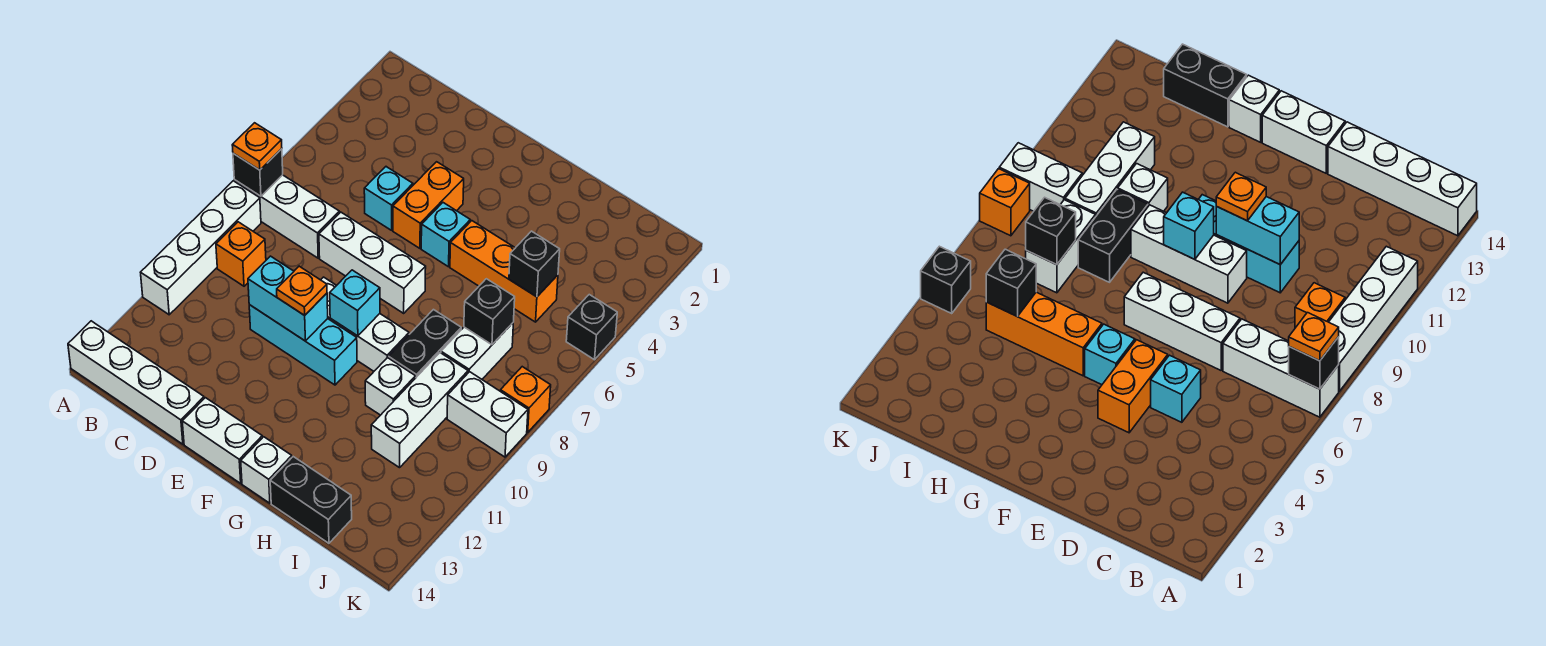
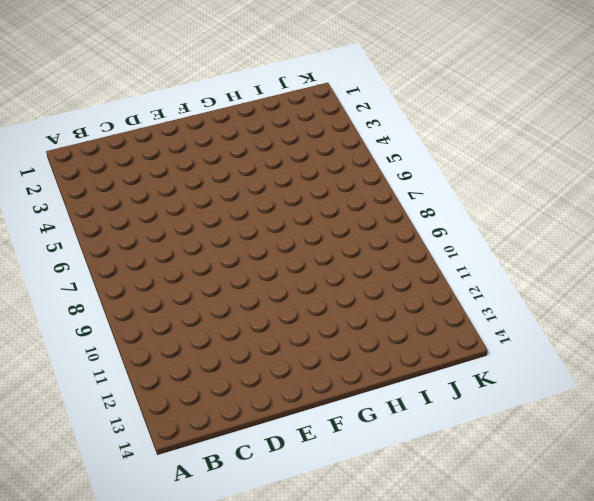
none -> white 1x3 brick [234,175,339,258]
none -> white 1x4 brick [141,181,261,315]
none -> white 1x4 brick [68,321,204,444]

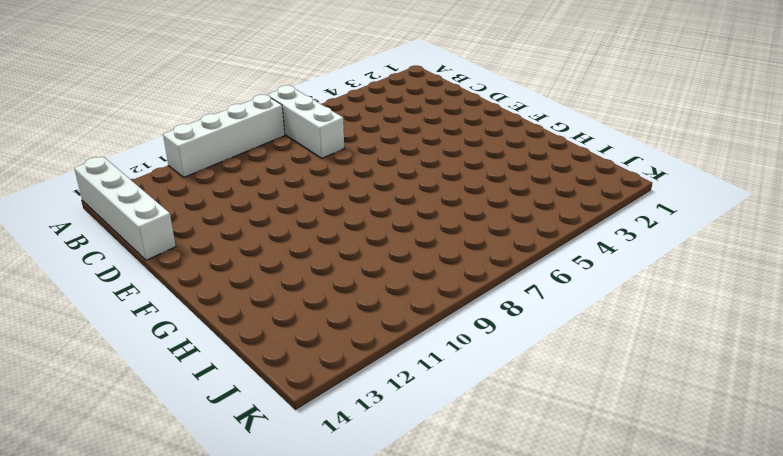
none -> orange 1x1 brick [216,222,266,286]
none -> cyan 1x1 brick [364,167,413,230]
none -> white 1x3 brick [319,212,426,313]

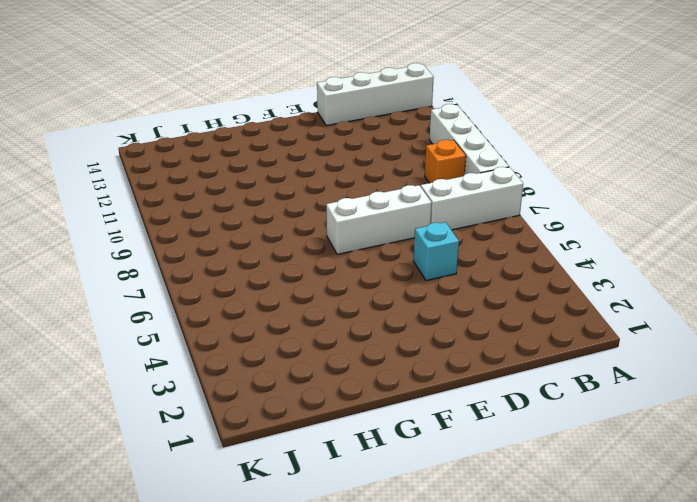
none -> cyan 1x3 brick [249,305,357,385]
none -> orange 1x2 brick [393,162,464,248]
none -> white 1x3 brick [321,277,409,371]

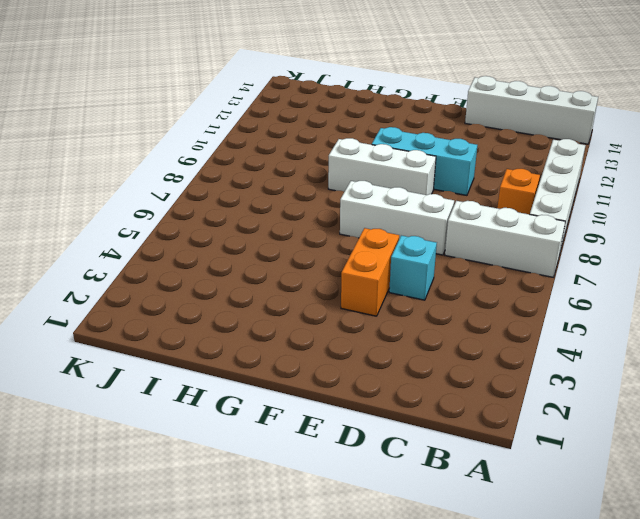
none -> white 1x2 brick [182,398,262,483]
none -> cyan 1x1 brick [421,203,470,267]
none -> orange 1x3 brick [450,221,558,322]

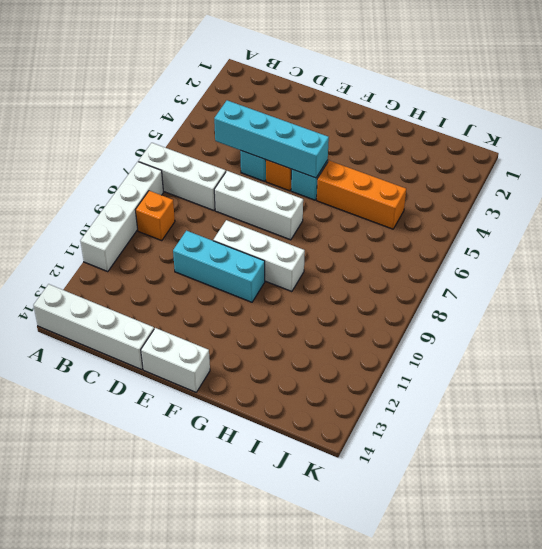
cyan 1x4 brick [214,100,329,178] -> none
none -> white 1x1 brick [241,437,292,503]
none -> black 1x2 brick [389,310,461,377]
none -> white 1x1 brick [365,358,416,415]

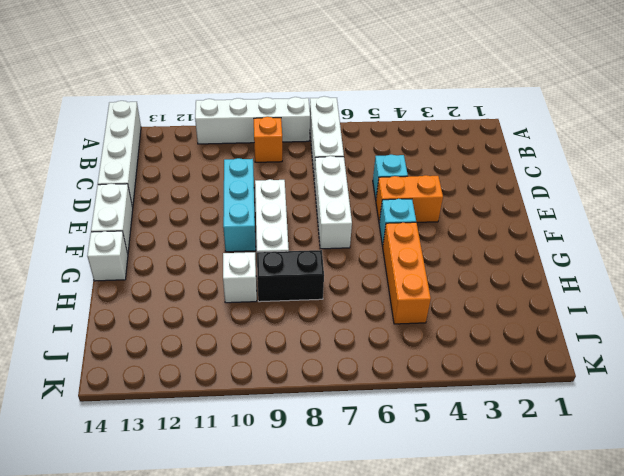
none -> black 1x2 brick [270,457,352,543]
none -> white 1x2 brick [441,323,513,379]
none -> white 1x3 brick [371,353,468,468]

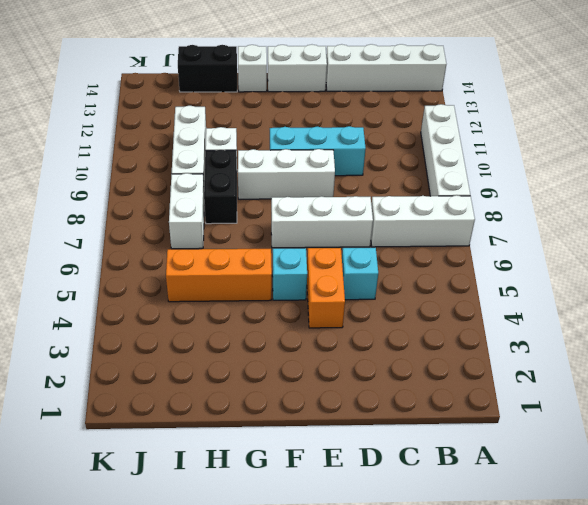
none -> orange 1x1 brick [216,222,266,286]
none -> white 1x2 brick [447,372,528,457]
none -> black 1x1 brick [566,295,617,360]

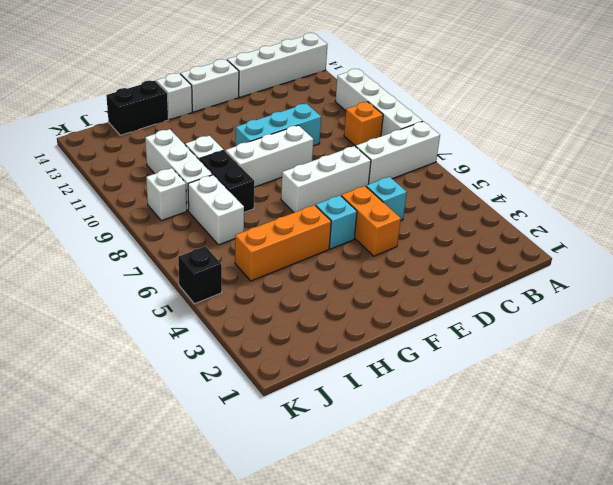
white 1x1 brick [146,168,187,221] -> white 1x2 brick [447,372,528,457]
none -> orange 1x1 brick [500,367,551,432]
none -> black 1x1 brick [233,149,283,196]
none -> cyan 1x2 brick [248,256,328,341]

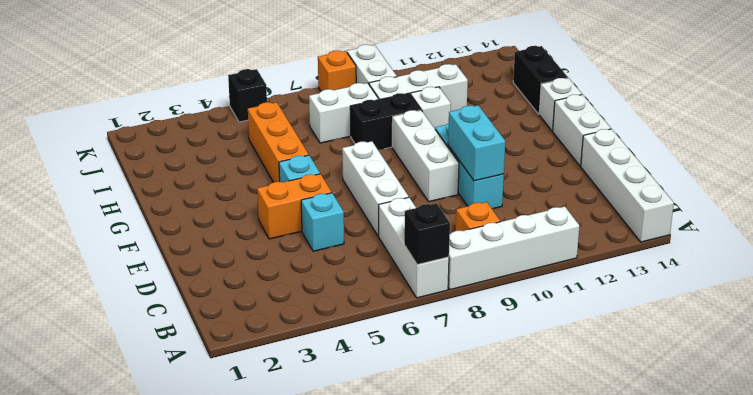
none -> cyan 1x1 brick [330,270,380,336]
none -> black 1x1 brick [509,231,560,297]
none -> black 1x1 brick [464,279,515,345]

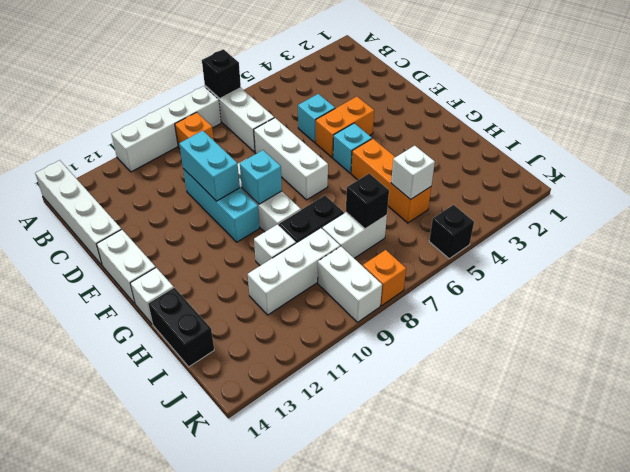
white 1x1 brick [391,145,435,200] -> black 1x1 brick [509,231,560,297]
none -> orange 1x1 plate [232,123,282,170]
none -> orange 1x1 plate [277,266,327,315]

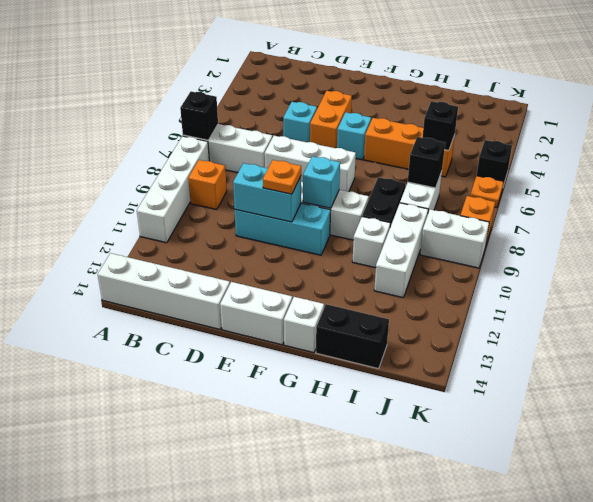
orange 1x1 plate [470,176,504,208] -> orange 1x1 plate moved to [232,123,282,170]

